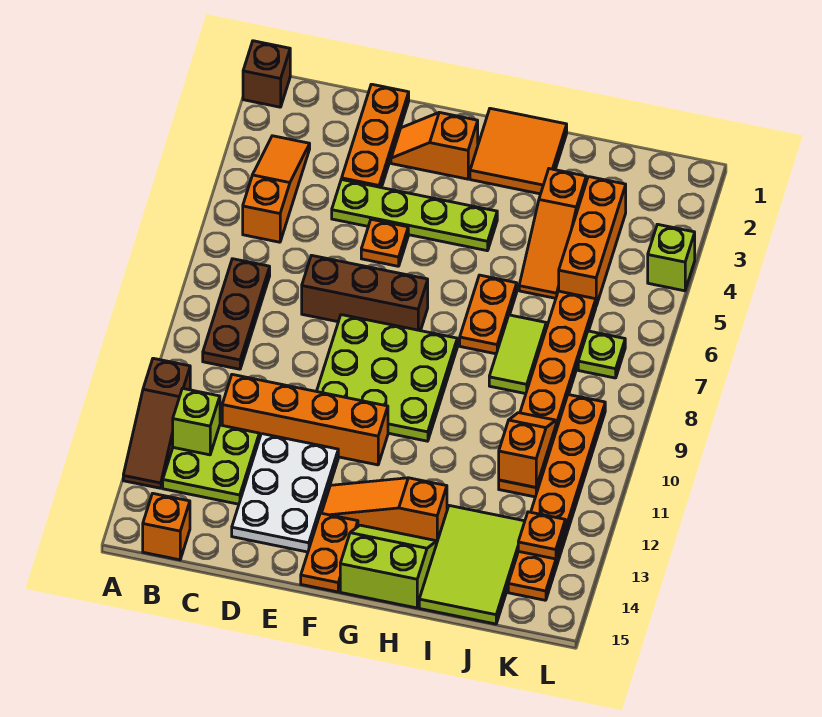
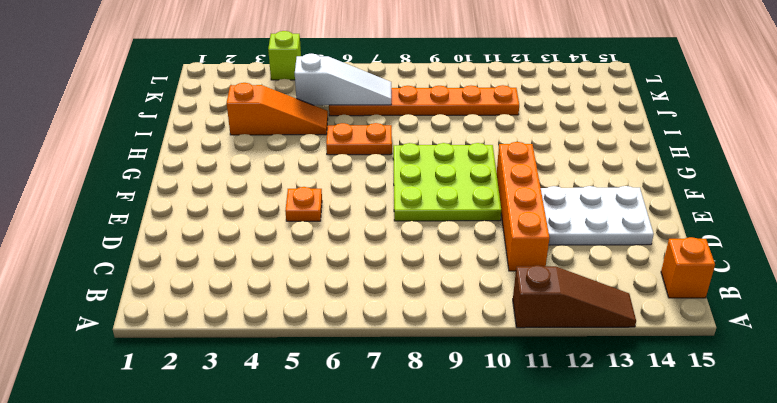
white 1x3 slope [295,54,391,105] -> none
none -> brown 1x1 brick [243,41,290,107]
none -> orange 1x3 slope [243,136,310,242]
none -> brown 1x3 plate [203,259,270,369]
none -> lime 2x2 plate [163,425,259,504]

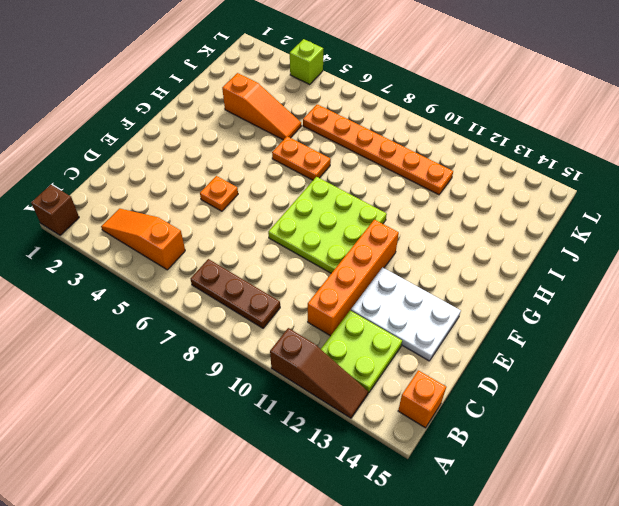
none -> orange 1x3 plate [342,84,409,188]
none -> lime 1x4 plate [332,179,497,251]
none -> brown 1x3 brick [302,255,428,331]
none -> orange 1x2 slope [391,112,478,179]

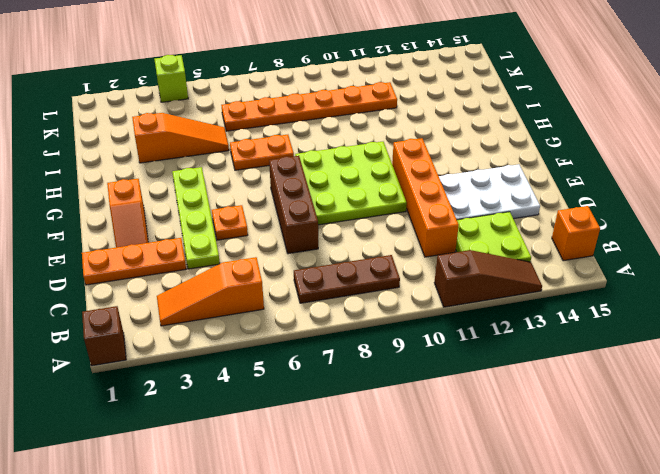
none -> orange 1x3 slope [322,478,447,541]
none -> orange 1x2 plate [301,513,358,592]
none -> orange 2x2 tile [470,108,567,194]
none -> lime 2x2 slope [340,525,437,608]

